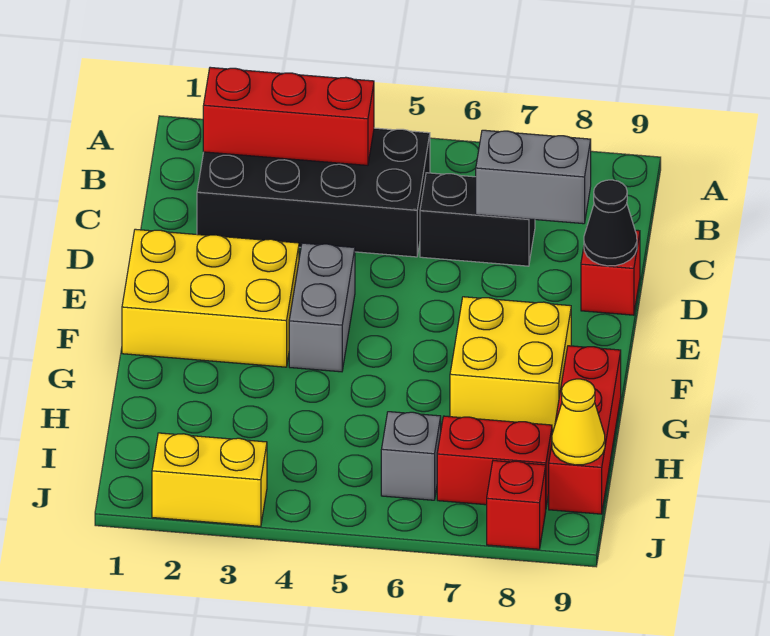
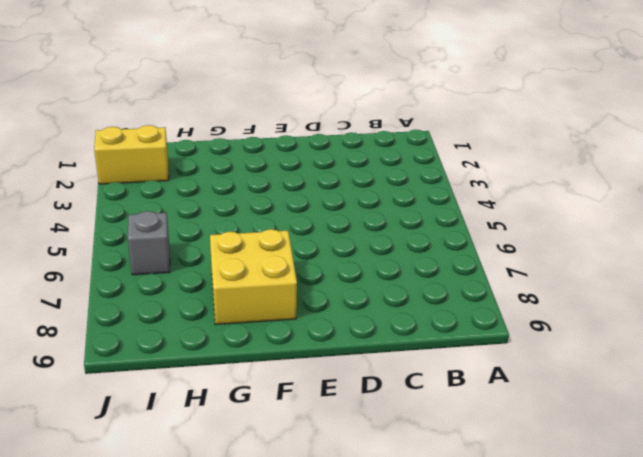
yellow 1x2 brick [94,125,169,184] -> yellow 1x2 brick turned to [152,433,267,526]
none -> black 2x4 brick [197,128,430,257]
none -> black 1x2 brick [420,173,535,266]
none -> red 1x1 brick [581,230,640,315]

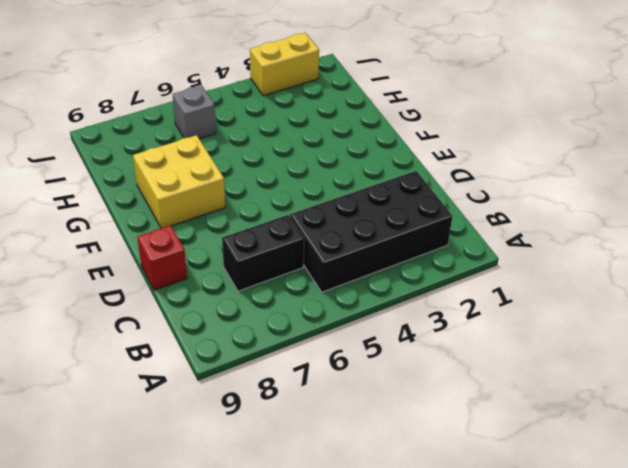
none -> yellow 2x3 brick [122,229,299,367]
none -> grey 1x2 brick [289,243,355,372]
none -> red 1x3 brick [549,346,621,514]

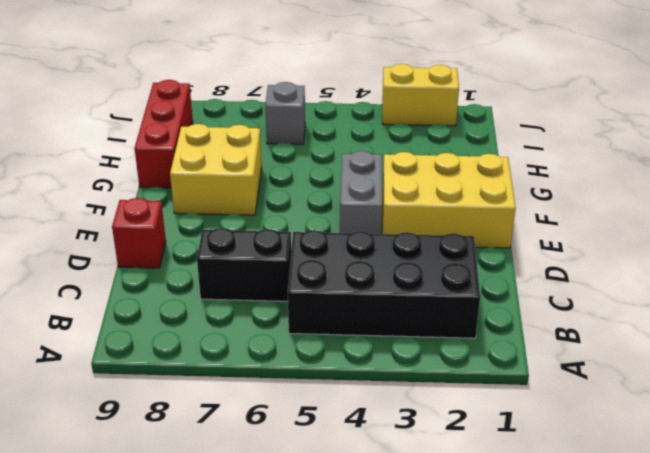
none -> red 1x2 brick [437,416,552,507]
none -> red 1x1 brick [487,461,546,549]
none -> red 1x3 brick [203,67,374,165]

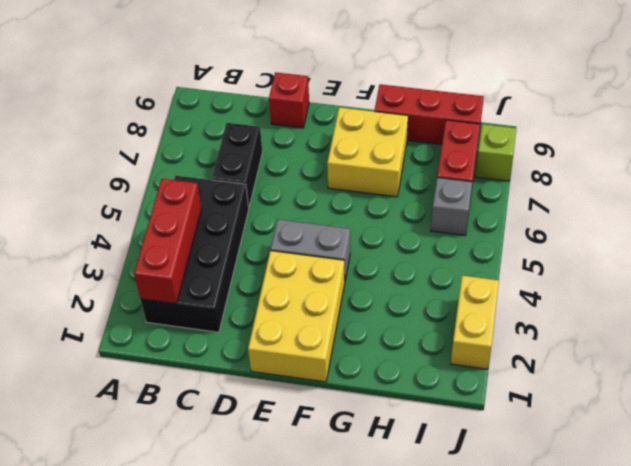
lime 1x1 brick [475,124,516,181] -> red 1x1 brick [487,461,546,549]
none -> grey 1x2 brick [476,130,591,224]
none -> black 1x1 cone [584,180,637,266]
none -> yellow 1x1 cone [552,379,605,465]

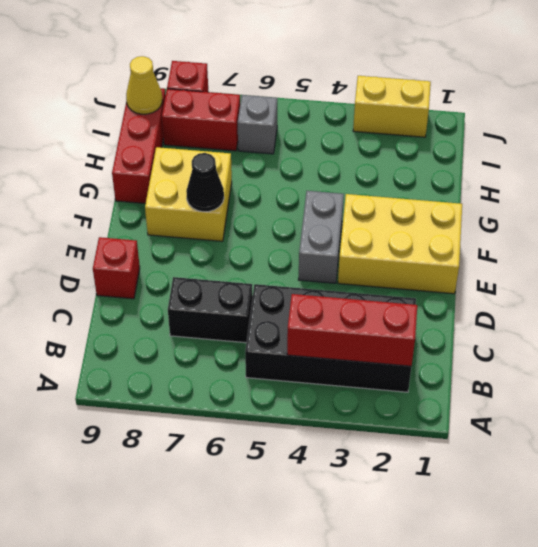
black 1x1 cone [186,153,224,212] -> black 1x1 cone moved to [584,180,637,266]
none -> grey 1x2 brick [476,130,591,224]

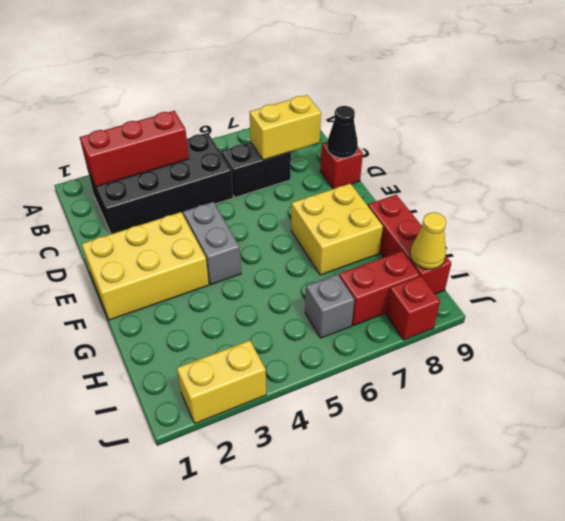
yellow 1x2 brick [250,95,321,160] -> grey 1x2 brick [476,130,591,224]

